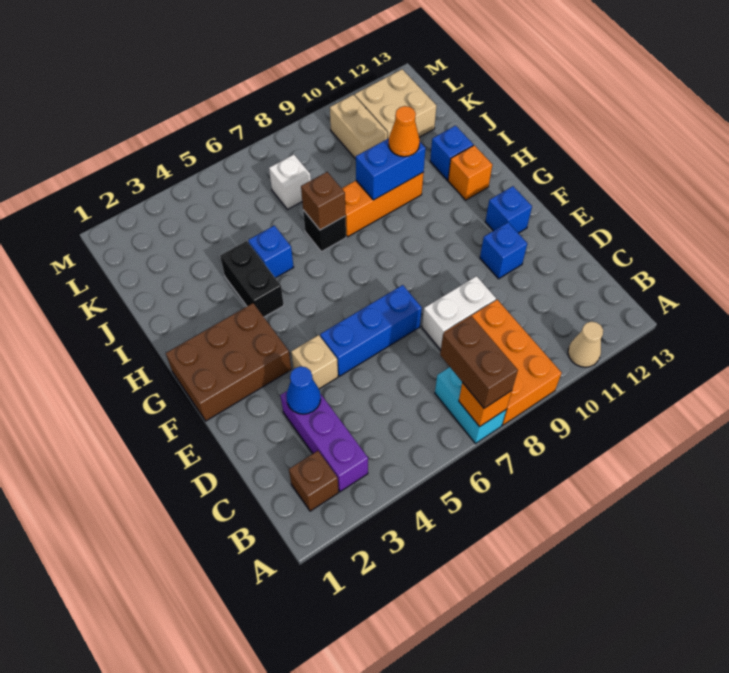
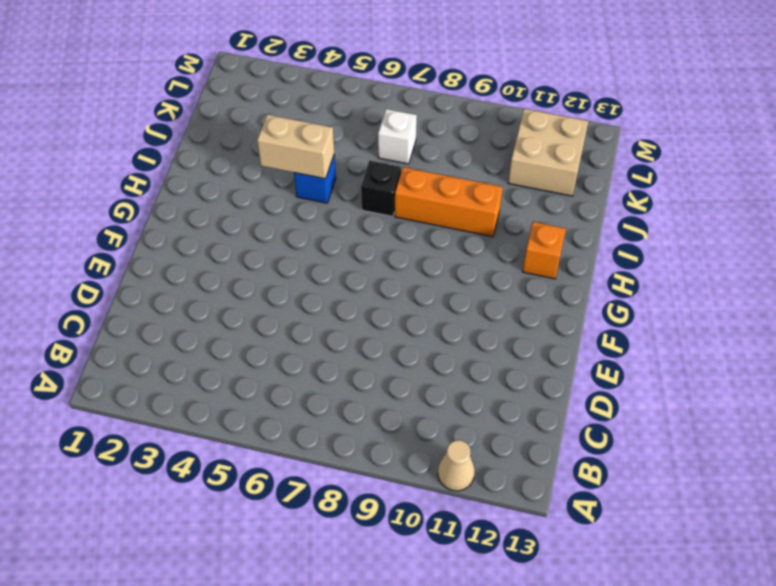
tan 1x2 brick [257,115,334,179] -> tan 1x2 brick turned to [330,95,387,159]
none -> cyan 1x2 brick [435,367,506,444]
none -> orange 2x3 brick [444,300,562,425]
none -> brown 1x1 brick [289,451,339,511]

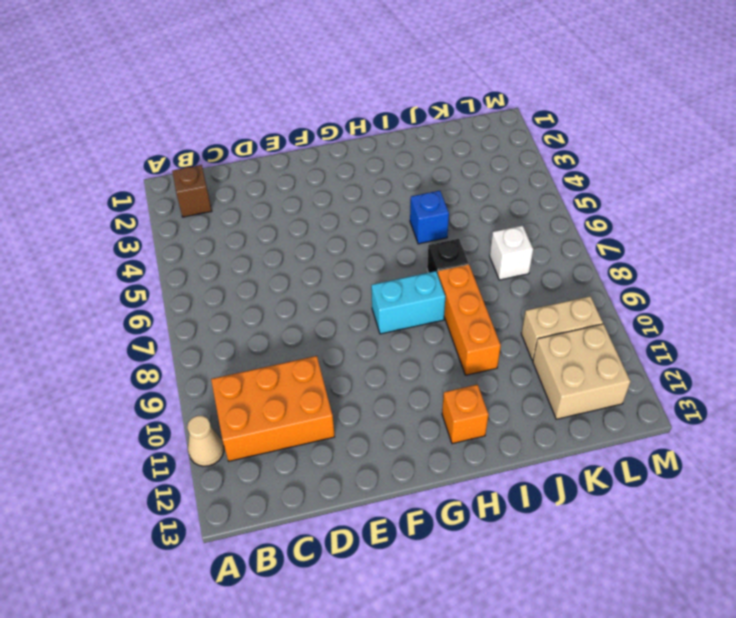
orange 2x3 brick [211,356,335,461] -> orange 2x3 brick moved to [444,300,562,425]
cyan 1x2 brick [371,271,445,334] -> cyan 1x2 brick moved to [435,367,506,444]
none -> purple 1x3 brick [281,391,368,492]
none -> white 1x2 brick [422,276,496,350]
none -> tan 1x1 brick [291,335,338,389]

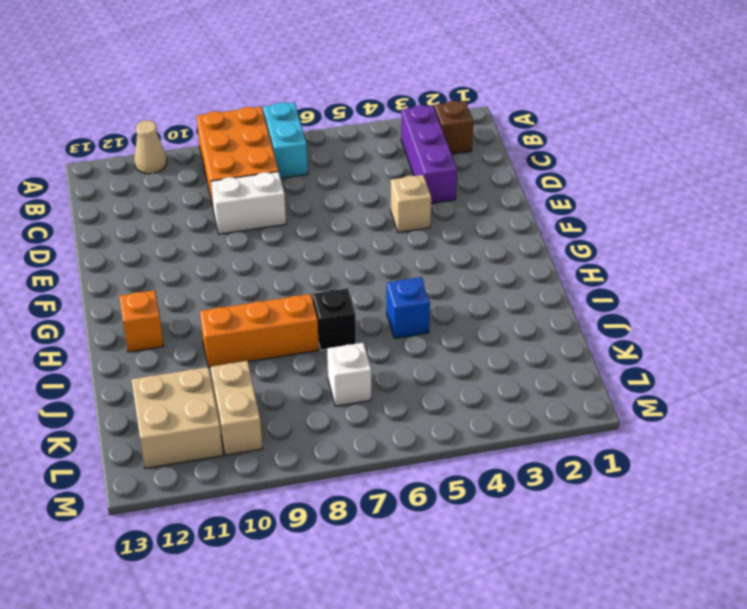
none -> blue 1x3 brick [320,285,422,376]
none -> blue 1x1 brick [480,223,527,279]
none -> brown 2x3 brick [166,303,291,421]

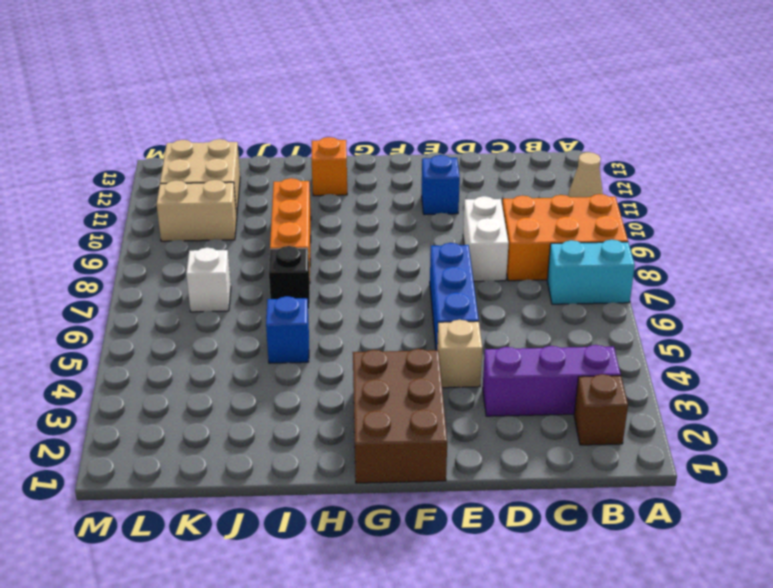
none -> blue 1x1 brick [485,186,532,233]
none -> black 1x2 brick [220,241,284,317]
none -> blue 1x1 brick [430,126,473,180]

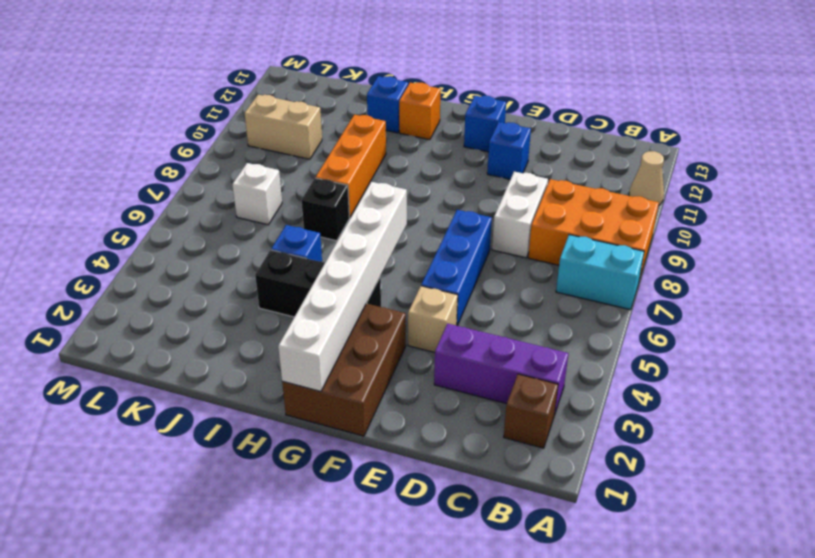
white 1x6 brick [278,182,407,392] -> none
black 1x3 brick [255,250,381,317] -> black 1x2 brick [220,241,284,317]
none -> tan 2x2 brick [355,69,436,139]
none -> orange 1x1 brick [459,383,512,427]
none -> blue 1x1 cone [286,366,321,414]

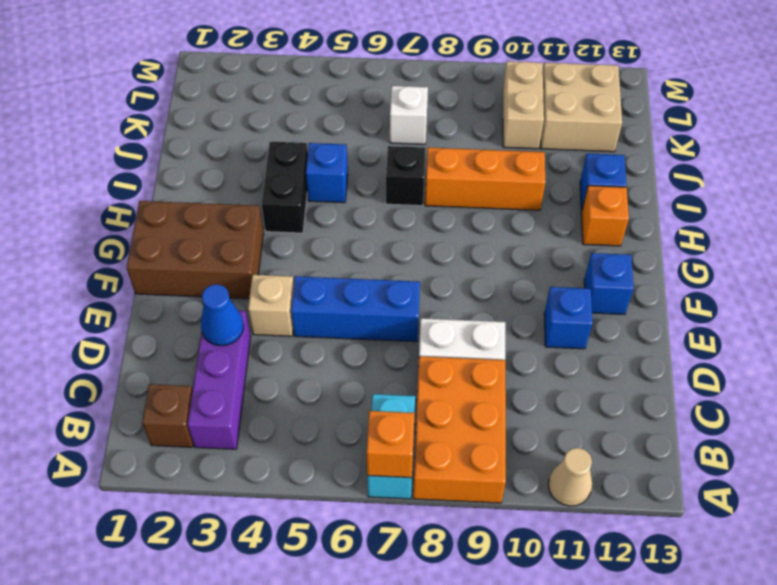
none -> brown 1x1 brick [301,172,346,230]
none -> blue 1x2 brick [356,138,426,200]
none -> brown 1x2 brick [440,316,518,408]

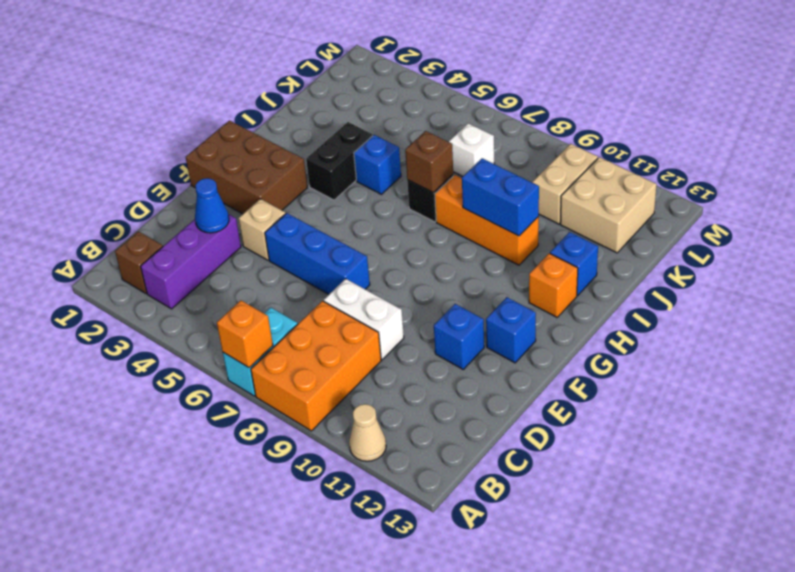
none -> brown 1x2 brick [440,316,518,408]
none -> orange 1x1 cone [389,106,420,157]

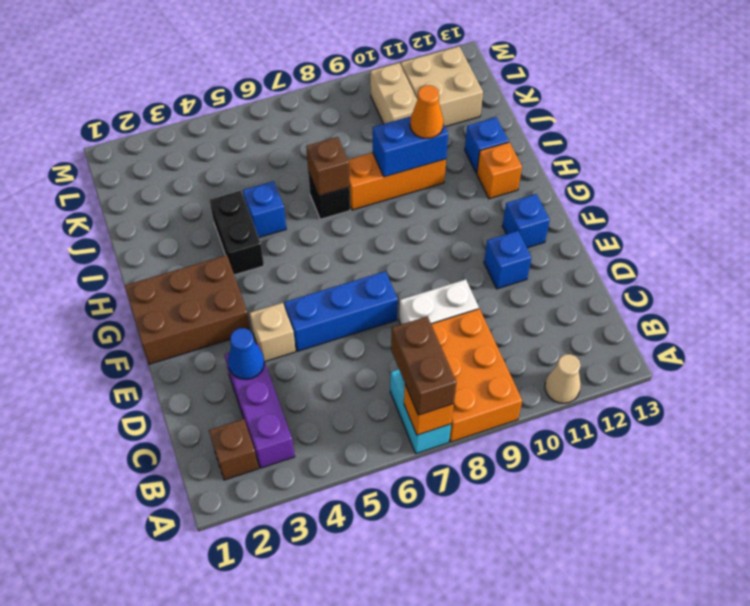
none -> white 1x1 brick [269,155,311,210]

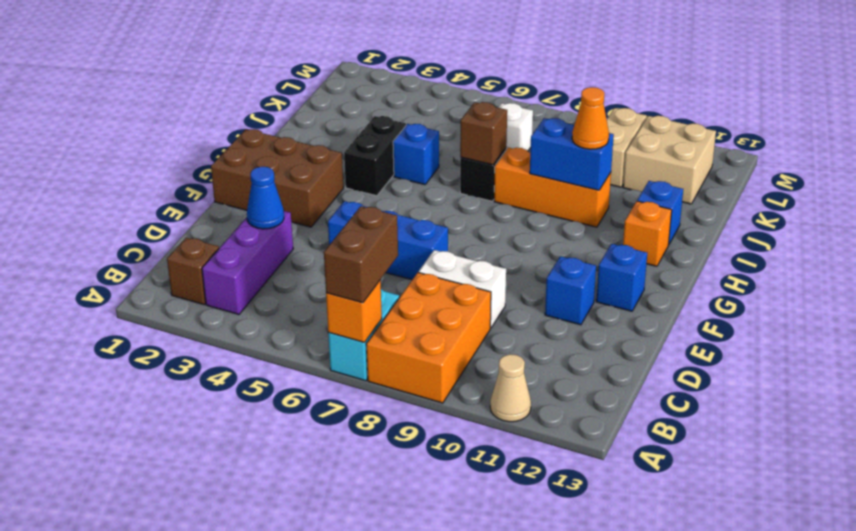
none -> tan 1x1 brick [291,335,338,389]

